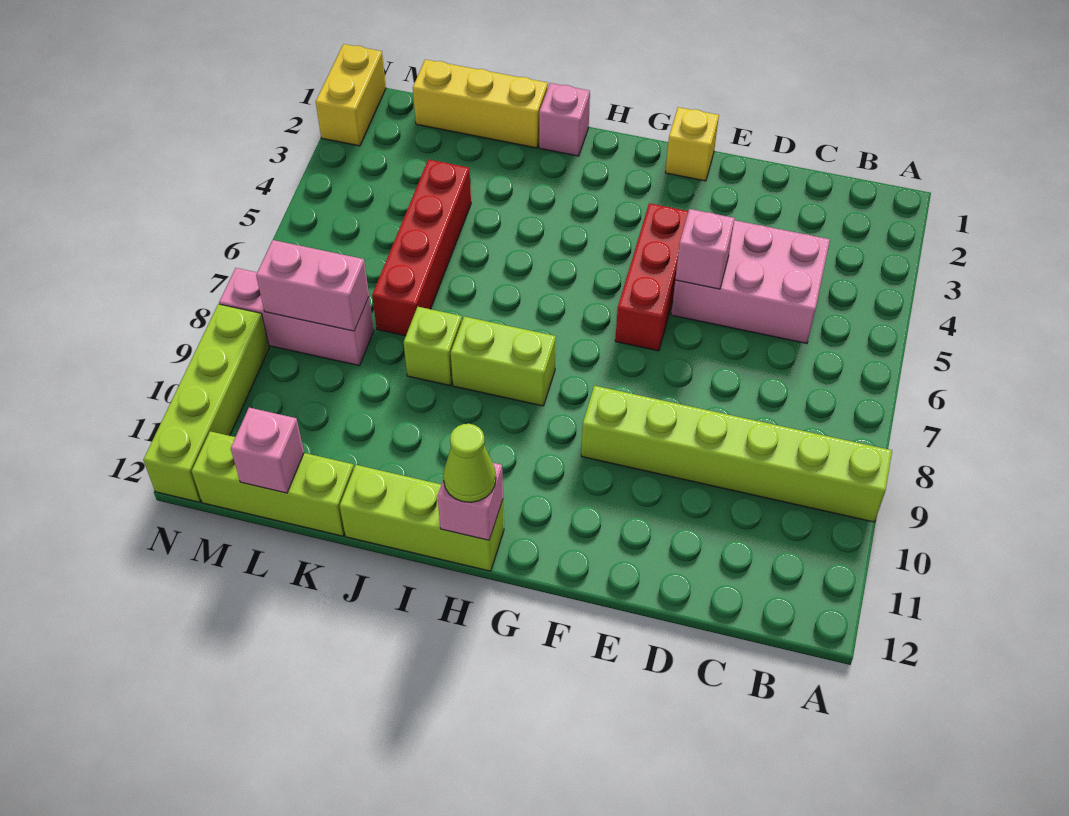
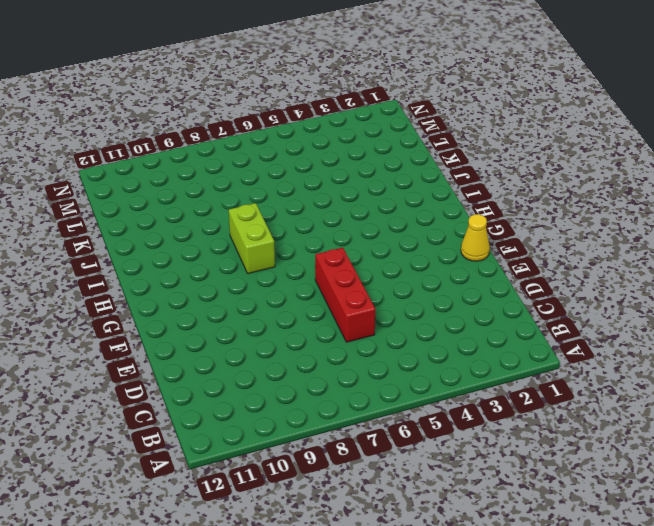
red 1x3 brick [315,248,375,342] -> red 1x3 brick turned to [615,203,688,351]
yellow 1x1 cone [461,214,490,261] -> yellow 1x1 brick [665,107,719,181]
none -> lime 1x6 brick [581,386,892,522]
none -> pink 2x3 brick [671,220,830,344]
none -> lime 1x3 brick [340,465,504,571]

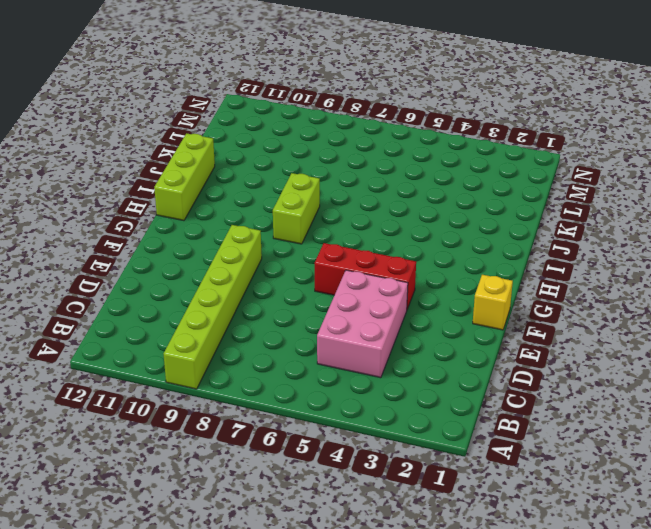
none -> pink 1x1 brick [539,83,590,156]
none -> yellow 1x3 brick [413,59,548,148]
none -> lime 1x1 brick [404,307,462,386]

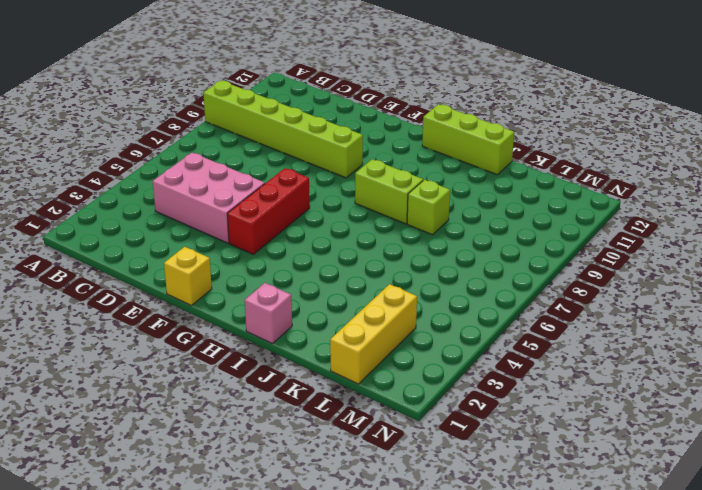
yellow 1x3 brick [330,284,417,384] -> yellow 1x3 brick turned to [413,59,548,148]
none -> red 1x4 brick [372,159,471,336]
none -> lime 1x3 brick [192,431,354,536]
none -> pink 1x3 brick [219,268,374,366]

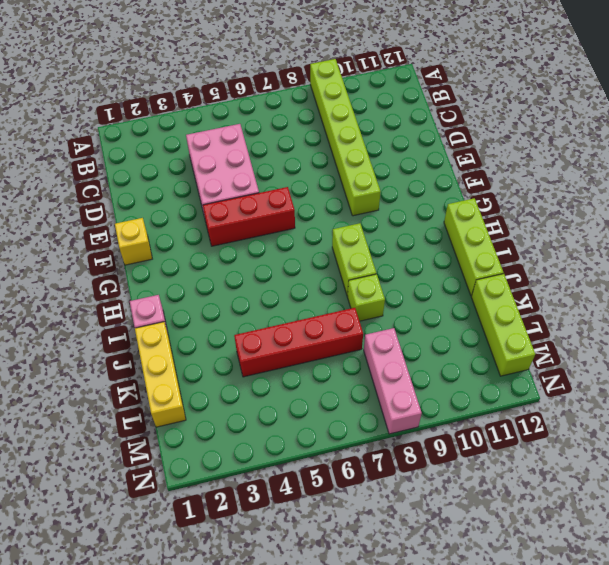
none -> yellow 1x2 brick [316,44,386,146]
none -> lime 1x4 brick [143,304,269,502]
none -> pink 1x1 brick [675,209,735,289]

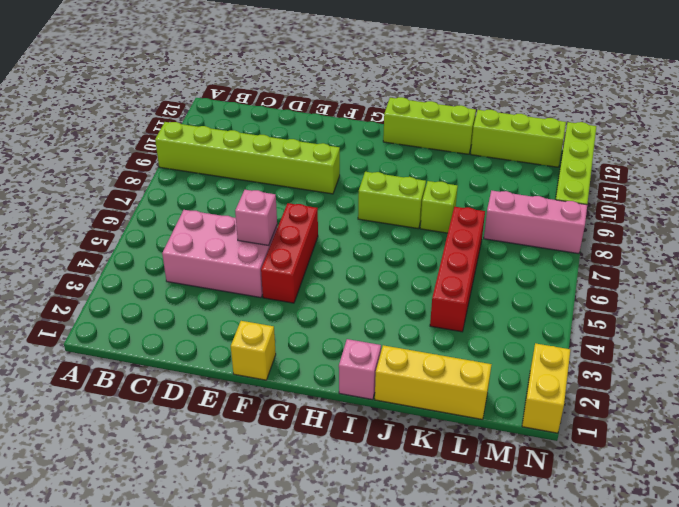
none -> pink 1x1 brick [437,463,503,540]
none -> pink 1x2 brick [256,240,369,331]
none -> pink 1x1 brick [231,408,304,493]

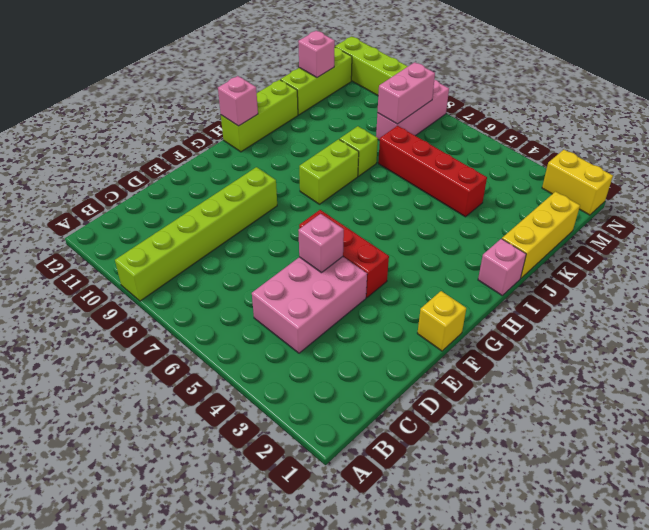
none -> lime 1x1 cone [443,424,496,502]

